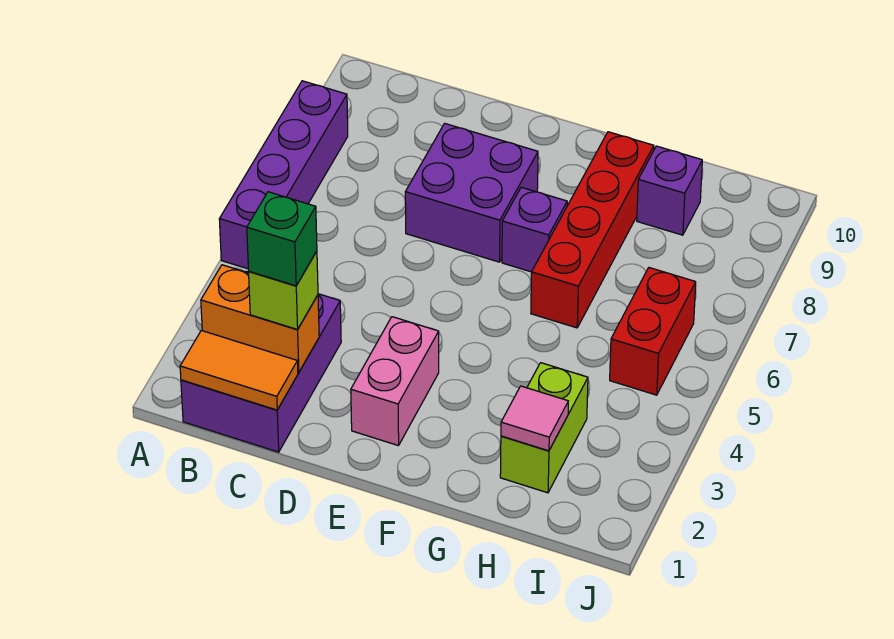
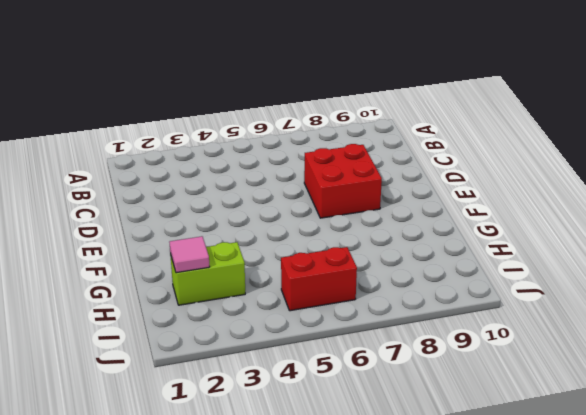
red 2x2 brick [304,144,382,218] -> purple 2x2 brick [405,123,538,262]
none -> purple 1x4 brick [219,81,348,269]
none -> purple 2x3 brick [181,271,341,452]
none -> pink 1x2 brick [351,317,439,446]

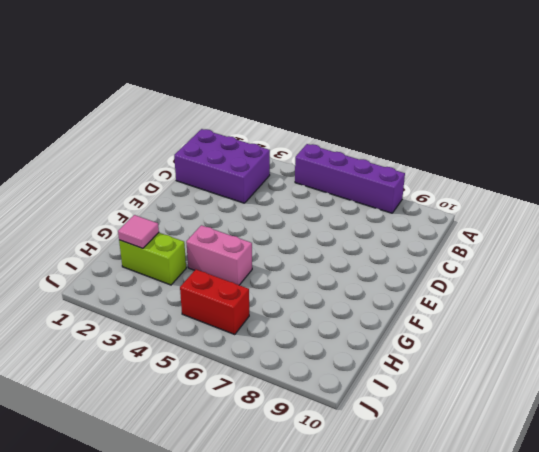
pink 1x2 brick [186,225,252,285] -> pink 1x2 brick moved to [351,317,439,446]
none -> purple 2x2 brick [405,123,538,262]
none -> purple 1x1 brick [502,187,567,272]
none -> red 1x4 brick [531,132,654,328]

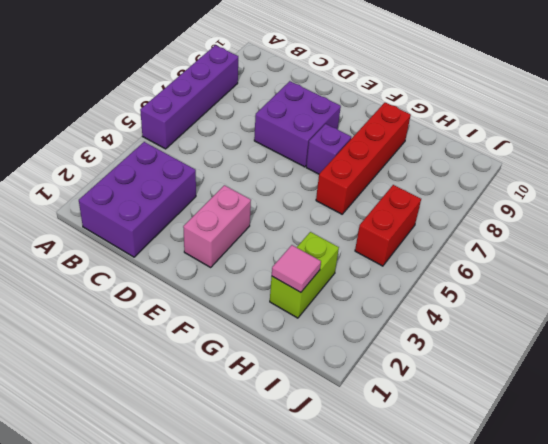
none -> purple 1x1 brick [637,146,702,235]
none -> orange 1x2 tile [180,330,298,410]
none -> orange 1x2 brick [201,265,319,372]

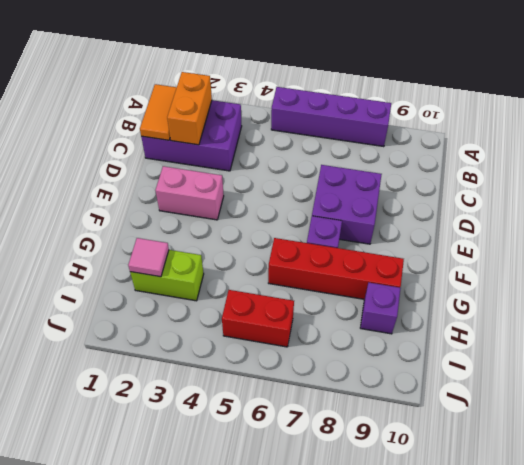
none -> lime 1x1 brick [249,251,318,329]
none -> green 1x1 brick [247,192,317,286]

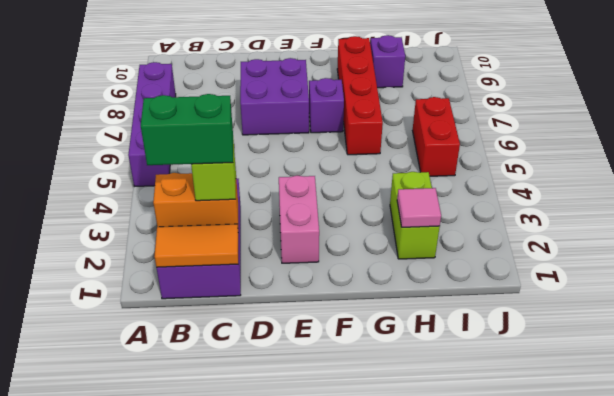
green 1x2 brick [141,94,233,165] -> green 1x1 brick [247,192,317,286]

